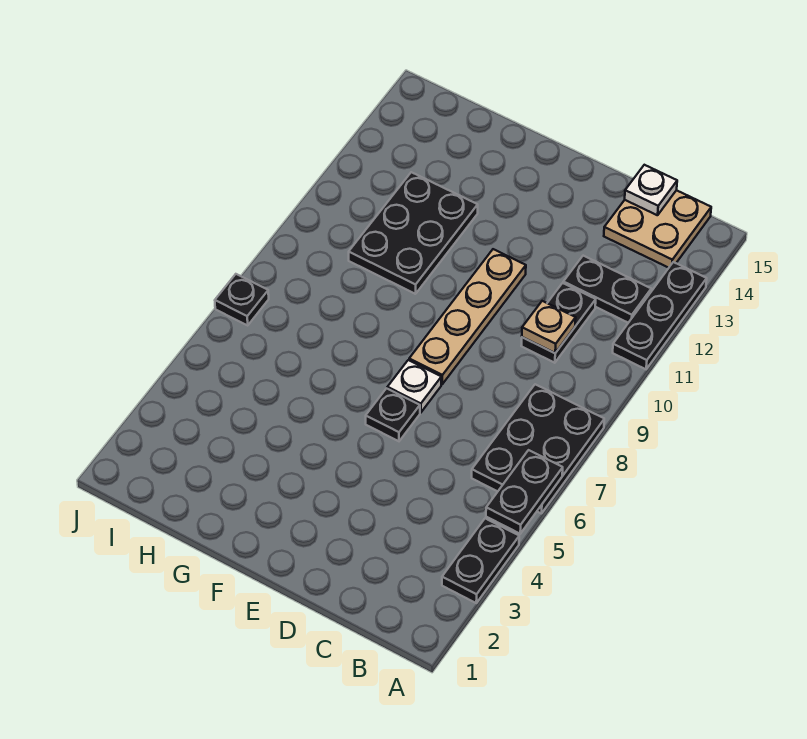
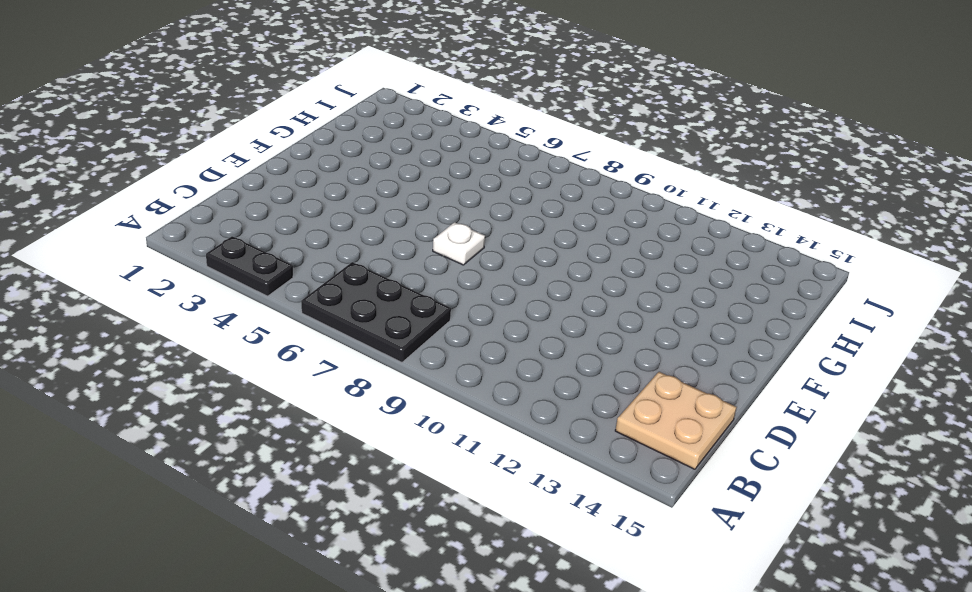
none -> black 1x3 plate [613,262,707,369]
none -> black 1x2 plate [563,256,651,323]
none -> black 1x2 plate [521,283,596,363]

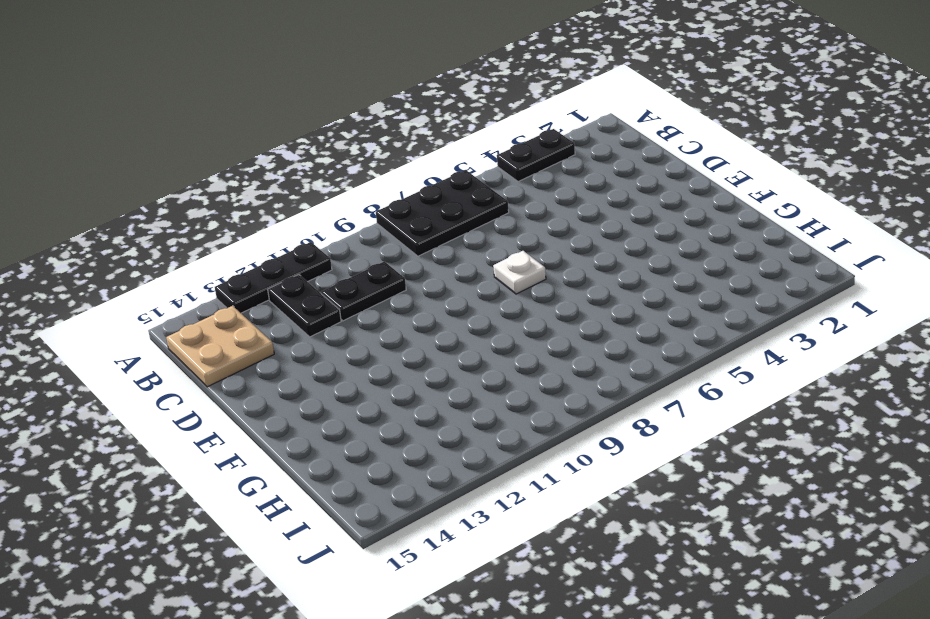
none -> black 1x1 plate [366,388,420,441]
none -> tan 1x4 plate [409,249,526,384]
none -> black 2x3 plate [349,172,478,294]

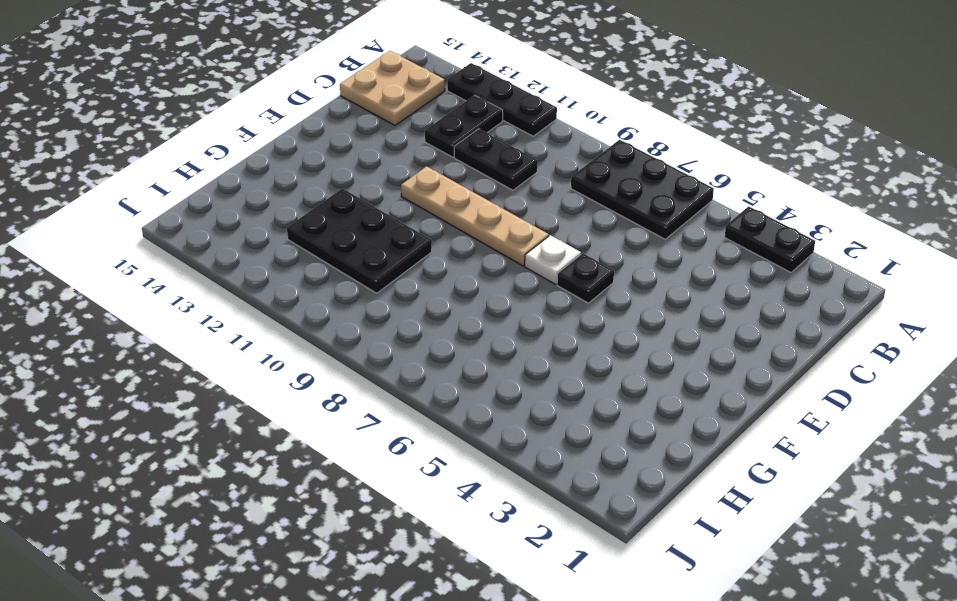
none -> black 1x1 plate [215,274,269,325]
none -> black 1x2 plate [486,450,563,534]
none -> tan 1x1 plate [522,301,576,353]

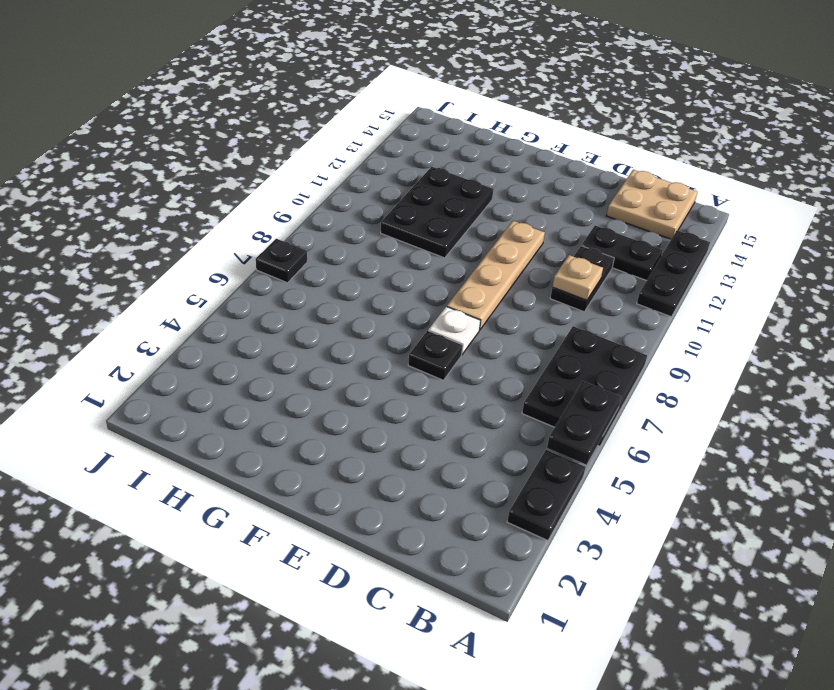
none -> white 1x1 plate [625,165,677,215]

